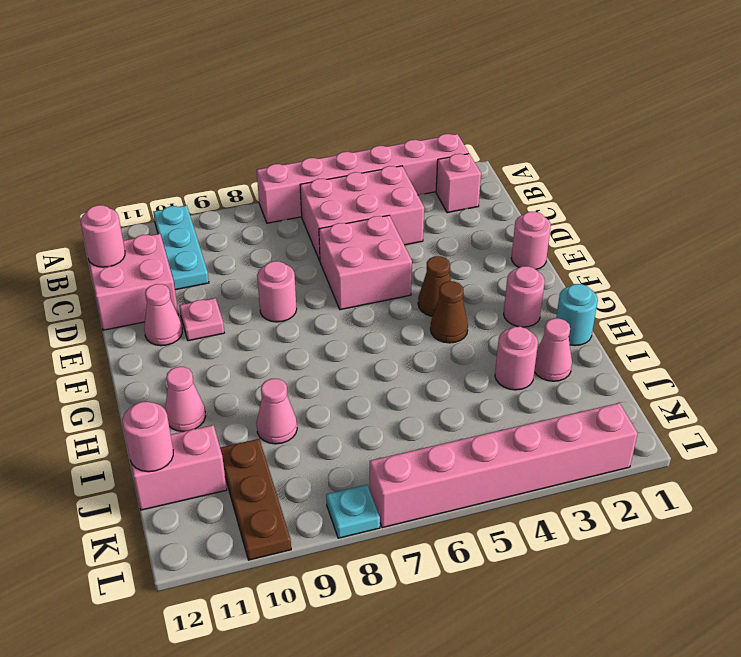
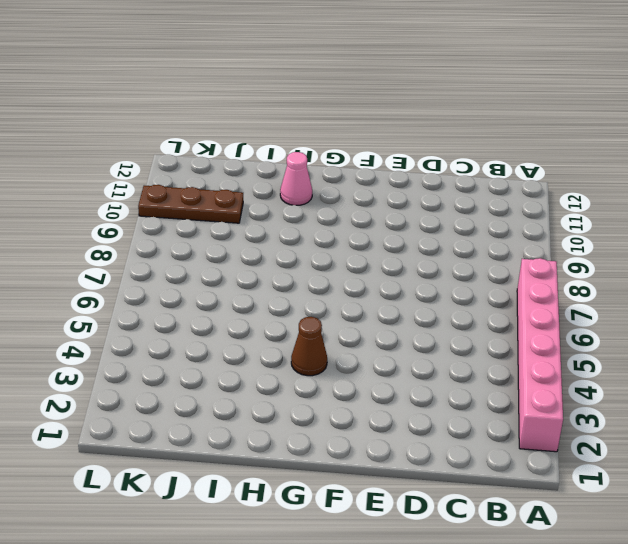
none -> cyan 1x3 plate [153,205,209,290]
none -> pink 1x1 brick [436,154,481,213]
none -> pink 2x3 brick [300,166,424,261]

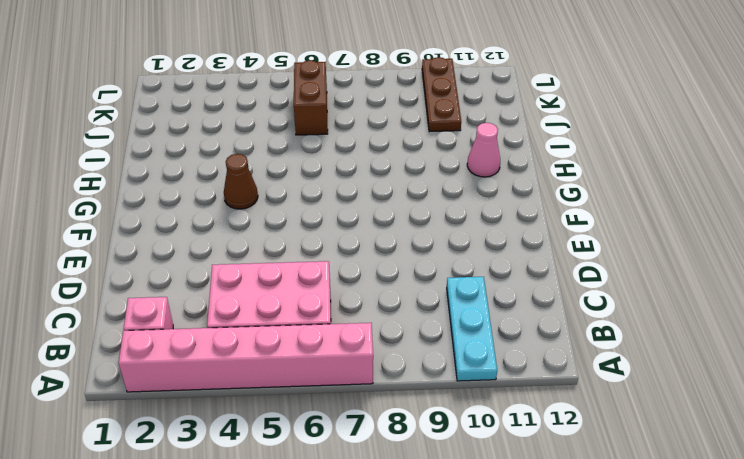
brown 1x2 brick [294,60,328,135] -> none
none -> pink 2x2 brick [88,234,179,330]
none -> pink 2x2 brick [319,215,412,310]
none -> pink 1x1 round brick [511,212,551,269]

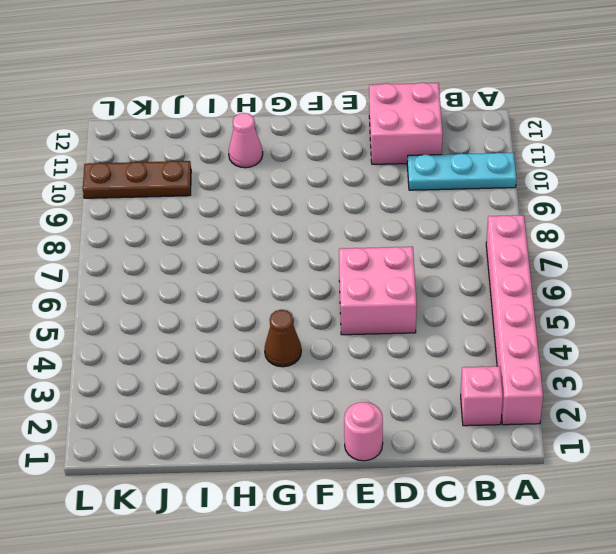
none -> pink 2x3 brick [300,166,424,261]
none -> pink 1x1 round brick [257,261,297,322]
none -> pink 1x1 plate [179,298,224,341]

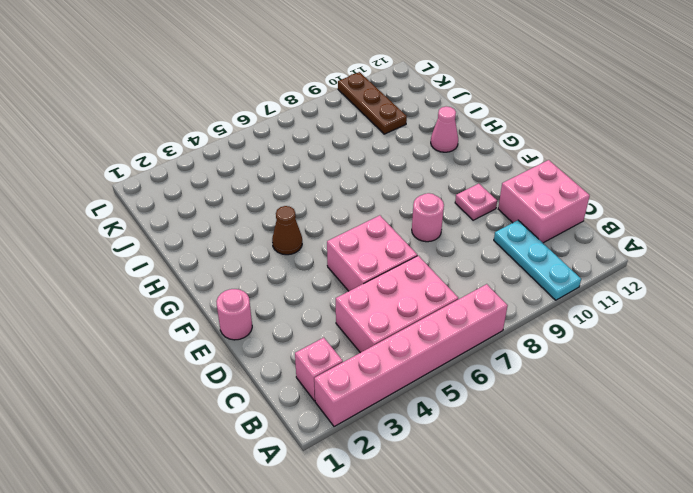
none -> pink 1x1 cone [144,284,182,346]
none -> brown 1x1 cone [418,256,451,316]
none -> pink 1x1 round brick [504,266,545,327]

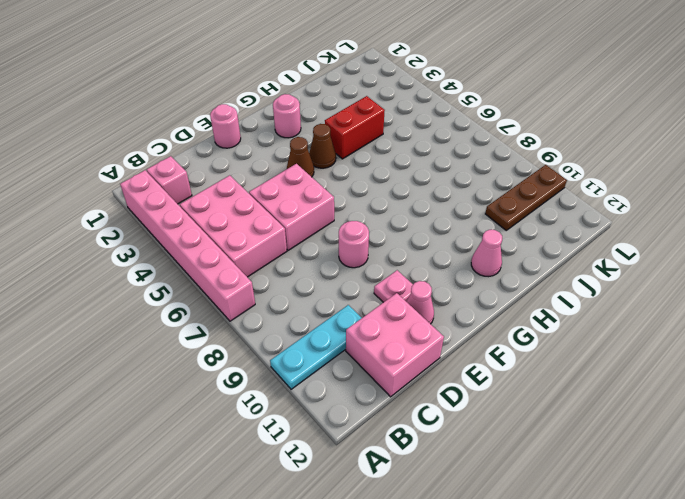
red 1x2 brick [325,96,385,159] -> none
none -> cyan 1x1 round brick [556,284,598,346]
none -> pink 1x1 cone [534,318,572,381]
none -> pink 1x1 round brick [495,327,538,390]

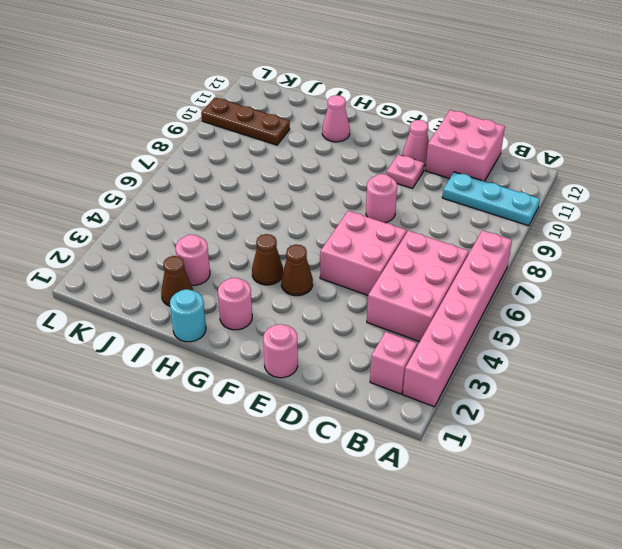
brown 1x1 cone [161,256,193,306] -> pink 1x1 cone [534,318,572,381]
none -> pink 1x1 cone [256,379,297,444]
none -> pink 1x2 brick [130,425,227,510]
none -> pink 1x6 brick [370,403,638,528]

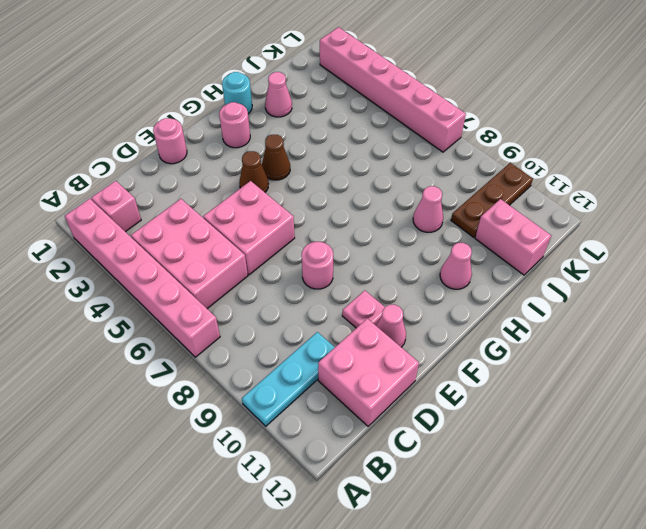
none -> pink 1x1 round brick [495,327,538,390]
none -> cyan 1x1 plate [326,485,380,538]
none -> pink 1x1 round brick [81,205,125,267]

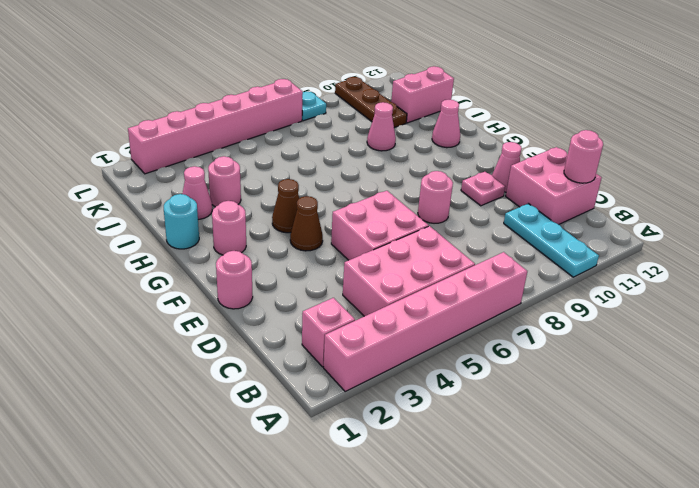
none -> pink 1x1 round brick [122,402,173,472]

